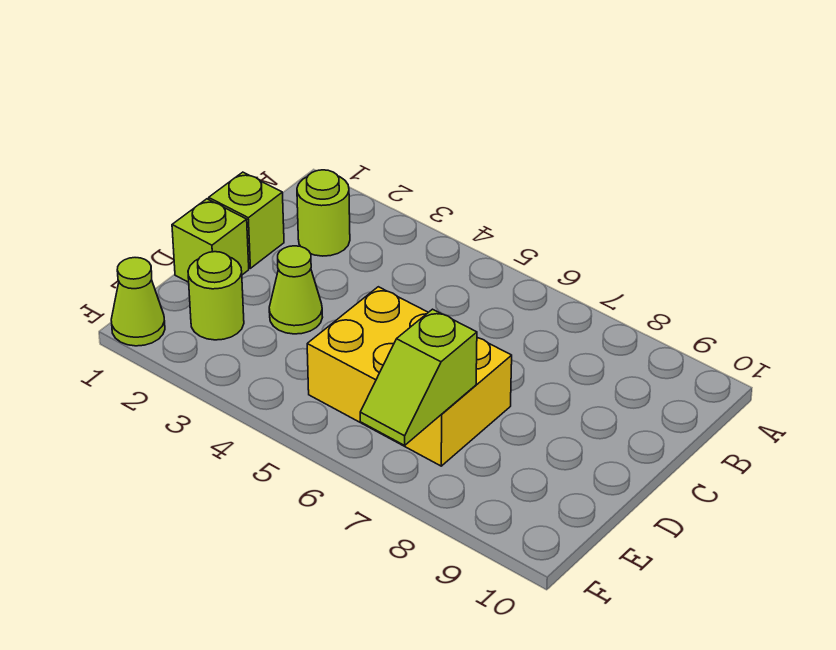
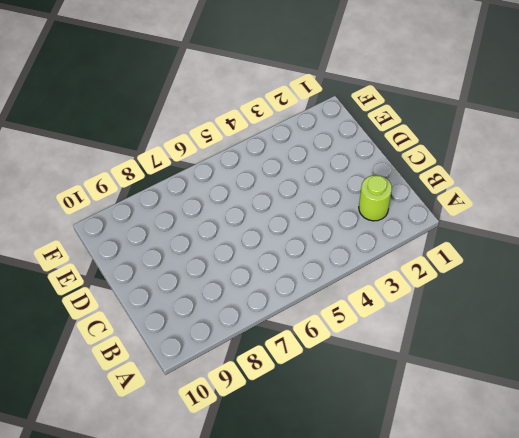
none -> lime 1x1 brick [209,172,284,268]
none -> lime 1x1 brick [172,199,249,282]

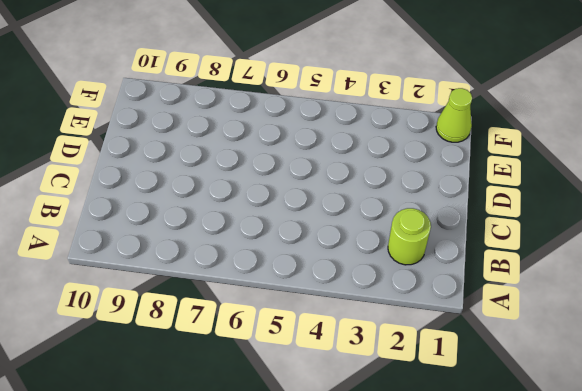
none -> lime 1x1 brick [209,172,284,268]
none -> lime 1x1 brick [172,199,249,282]

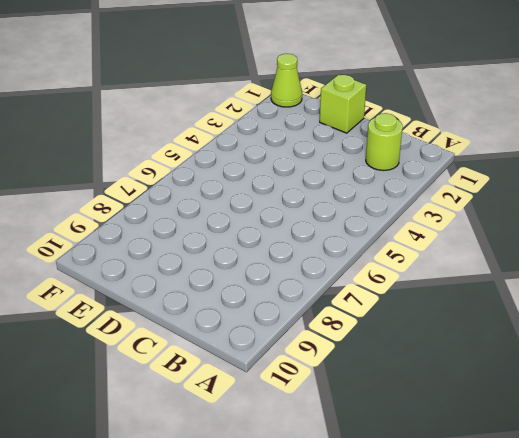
none -> lime 1x1 brick [209,172,284,268]
none -> lime 1x1 cone [269,246,323,334]

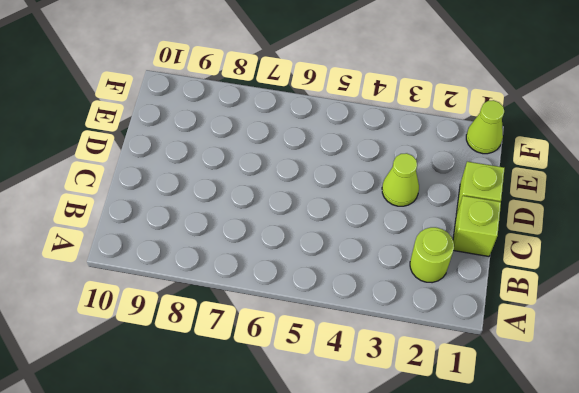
none -> yellow 2x3 brick [307,287,512,466]
none -> lime 1x1 round brick [188,252,244,340]

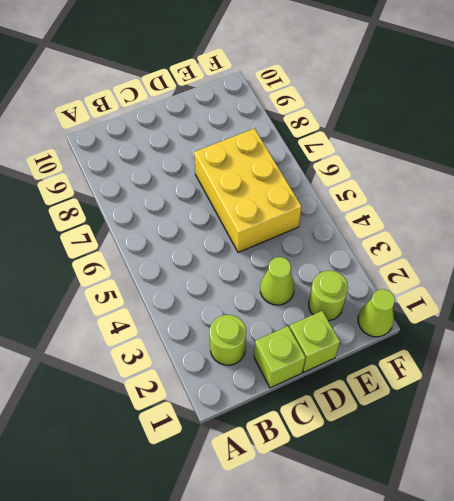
none -> lime 1x2 slope [360,309,477,445]

